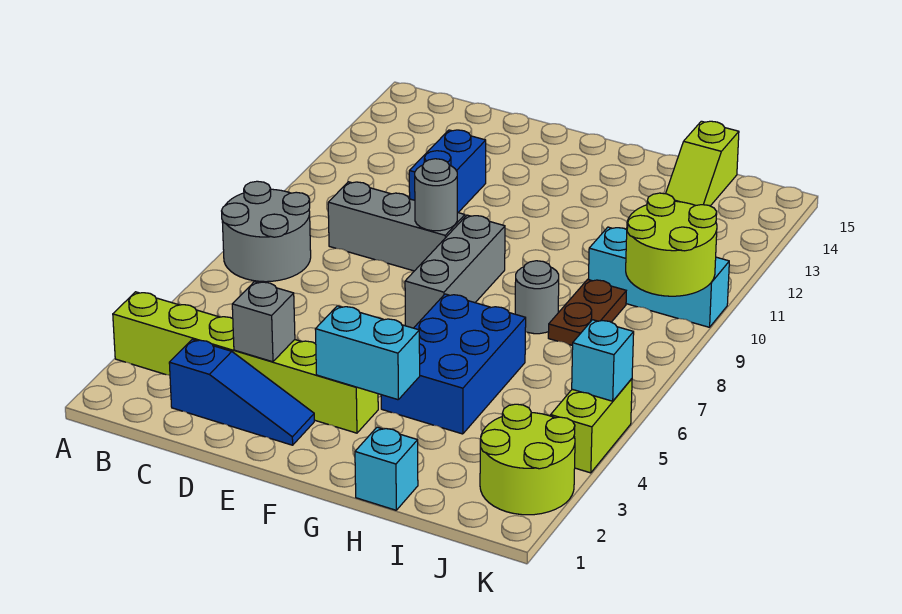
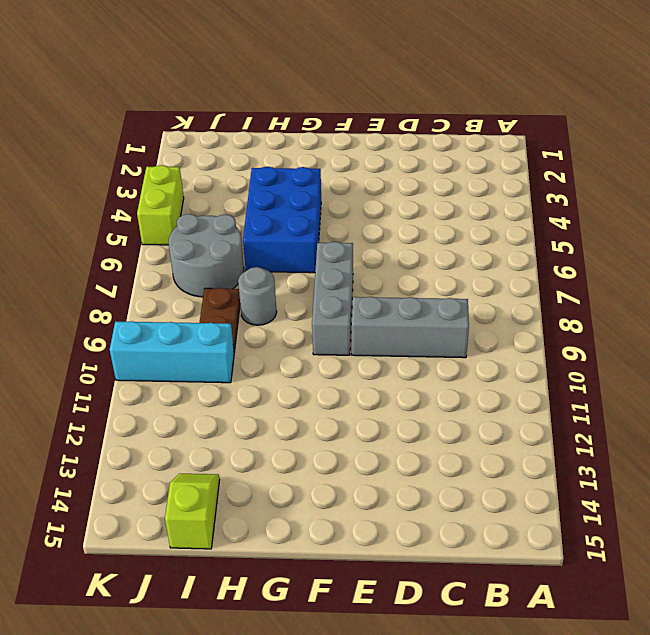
grey 2x2 round brick [169,214,244,297] -> grey 2x2 round brick moved to [222,181,311,282]
none -> lime 1x6 brick [113,292,378,433]
none -> blue 1x3 slope [169,339,314,445]
none -> blue 1x2 brick [409,130,486,212]

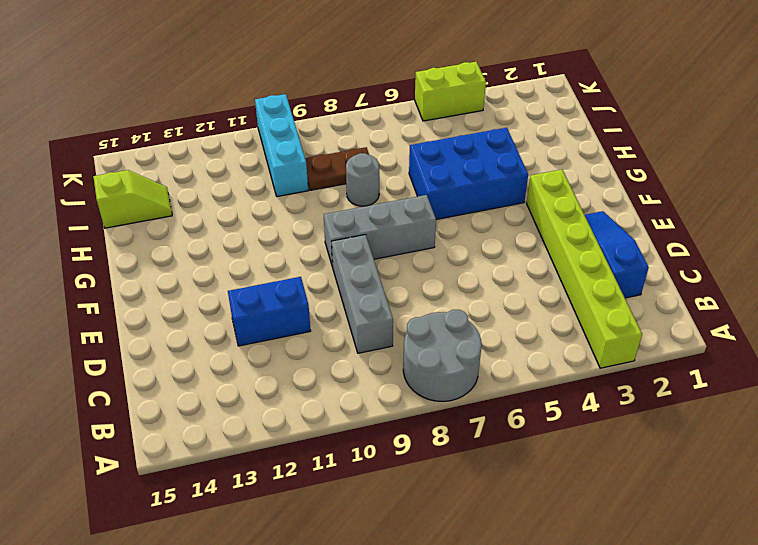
none -> cyan 1x1 brick [355,427,418,510]
none -> lime 2x2 round brick [480,404,575,515]
none -> grey 1x1 brick [232,281,295,362]

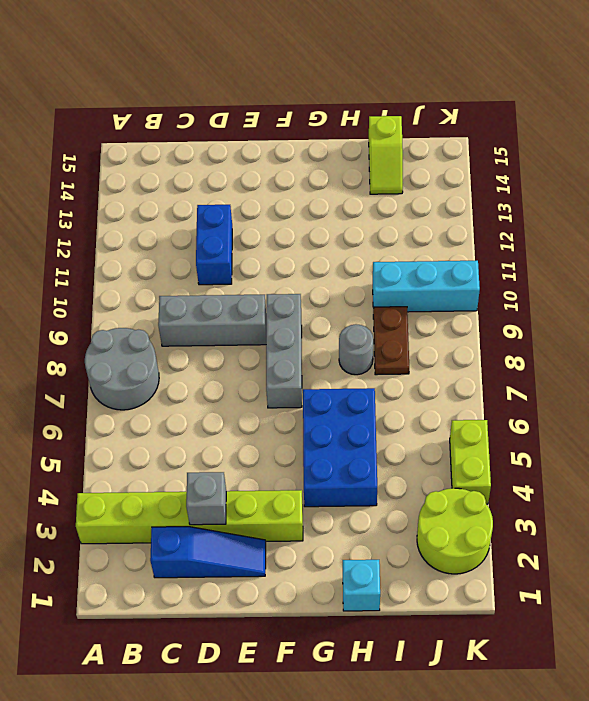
none -> grey 1x1 round brick [415,159,457,231]
none -> cyan 1x2 brick [315,306,420,400]
none -> lime 2x2 round brick [626,193,717,296]

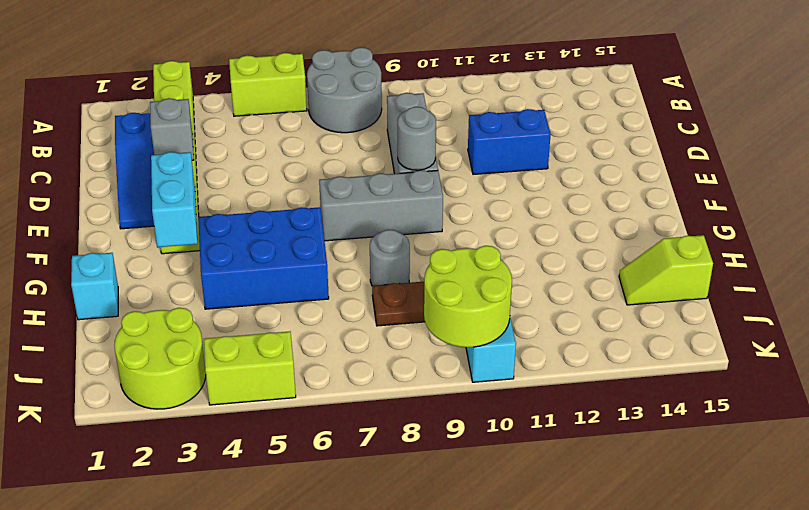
lime 1x2 brick [229,53,307,116] -> none
none -> cyan 1x1 brick [572,320,634,401]

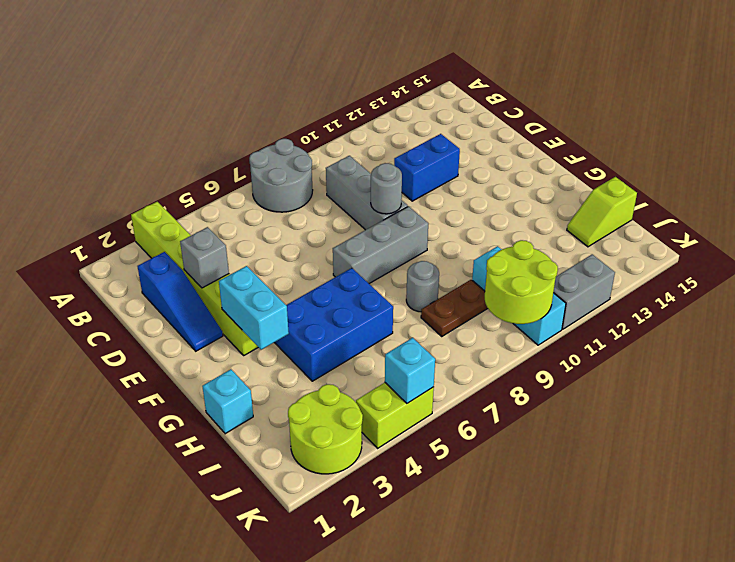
grey 1x2 brick [553,254,615,329] -> none

